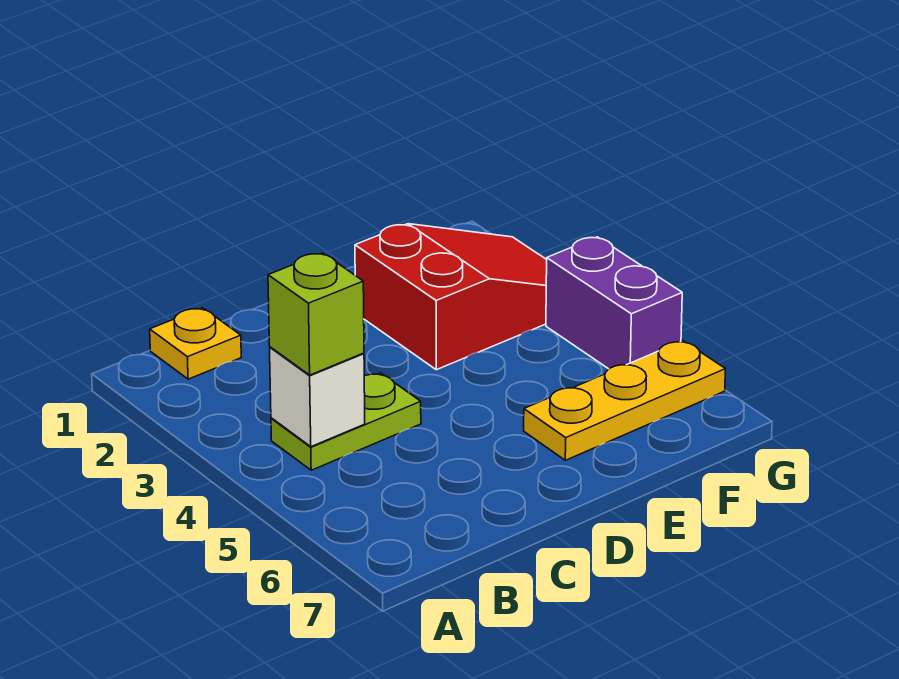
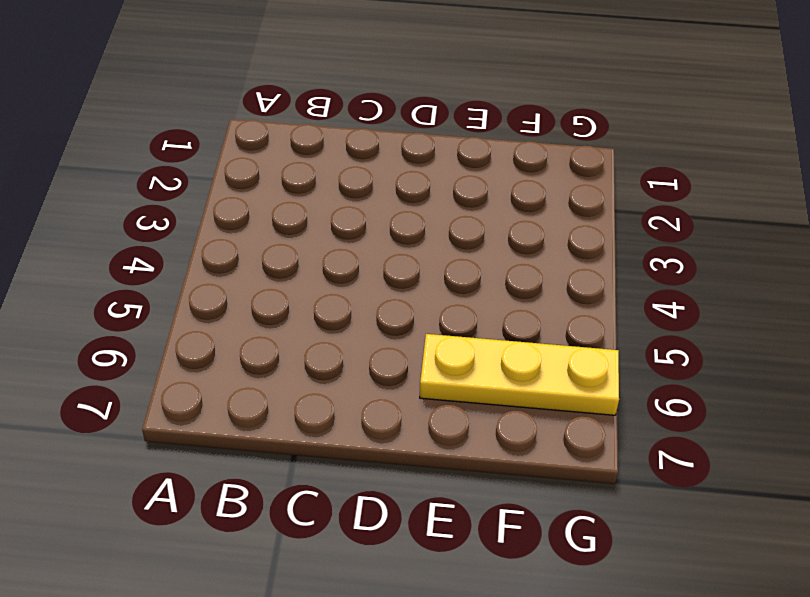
none -> yellow 1x1 plate [150,308,241,379]
none -> lime 1x2 plate [271,373,421,470]

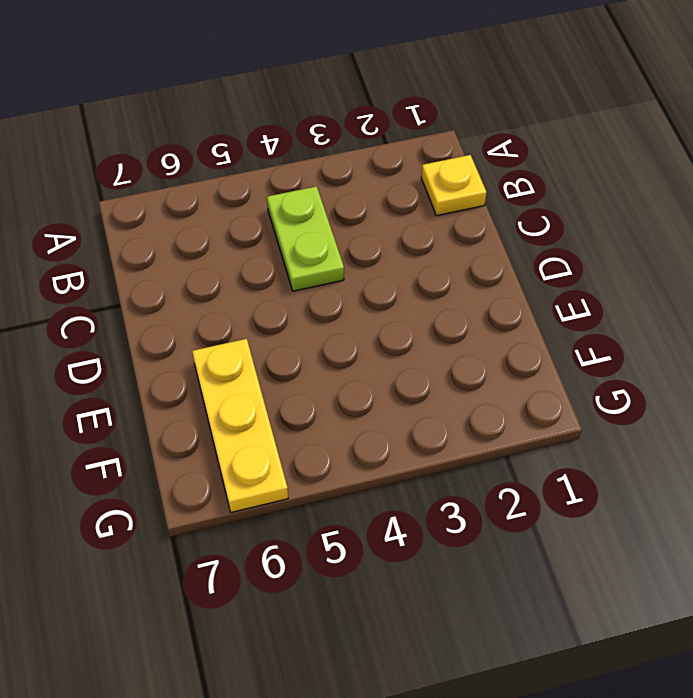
none -> red 2x3 slope [355,224,547,370]
none -> purple 1x2 brick [546,237,682,369]

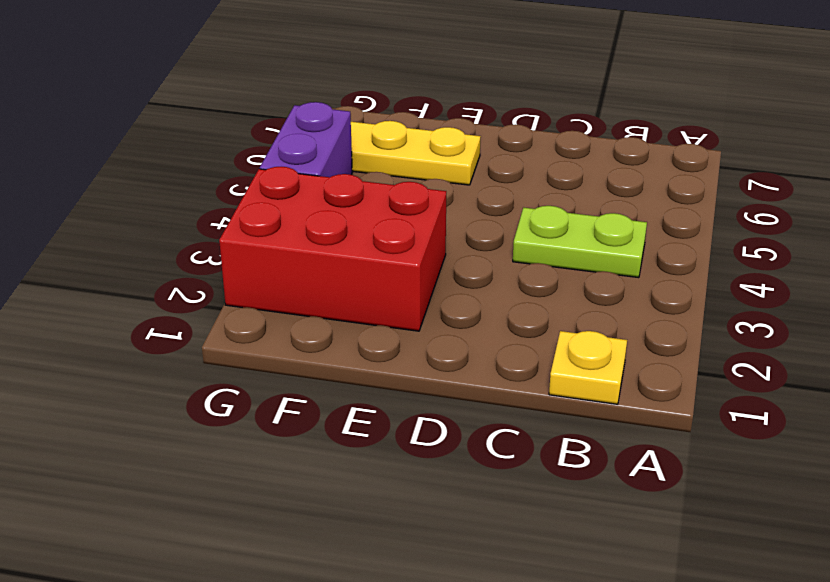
red 2x3 brick [219,167,446,331] -> red 2x3 slope [355,224,547,370]
none -> white 1x1 brick [270,347,365,447]
none -> lime 1x1 brick [268,253,364,375]

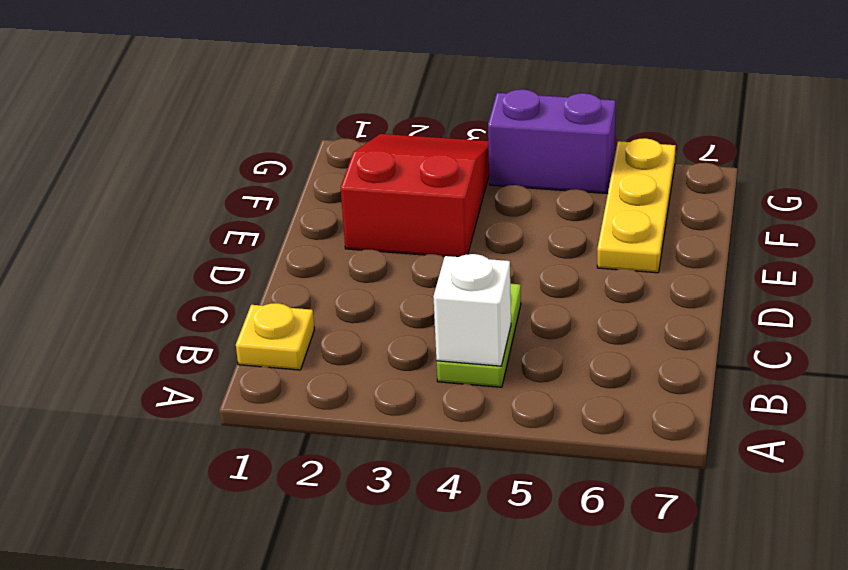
none -> lime 1x1 brick [268,253,364,375]

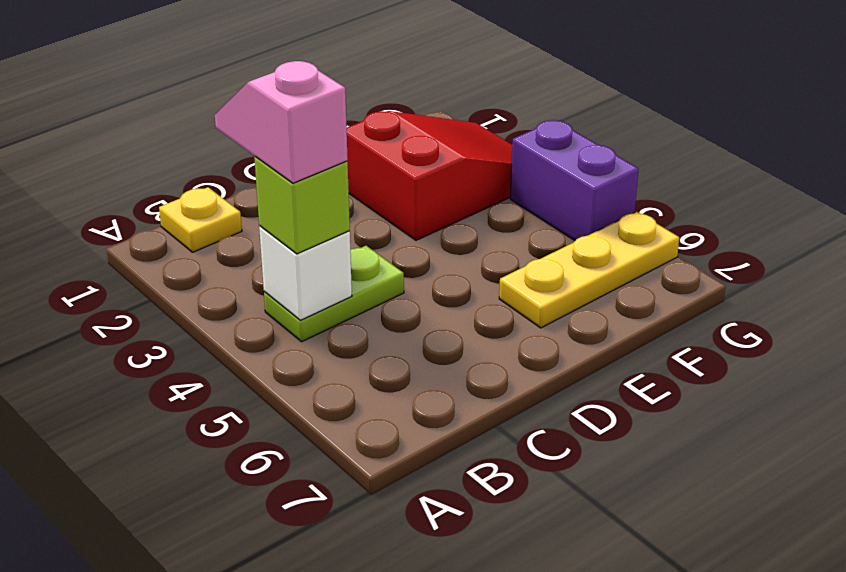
pink 1x2 slope [215,61,348,183] -> none

